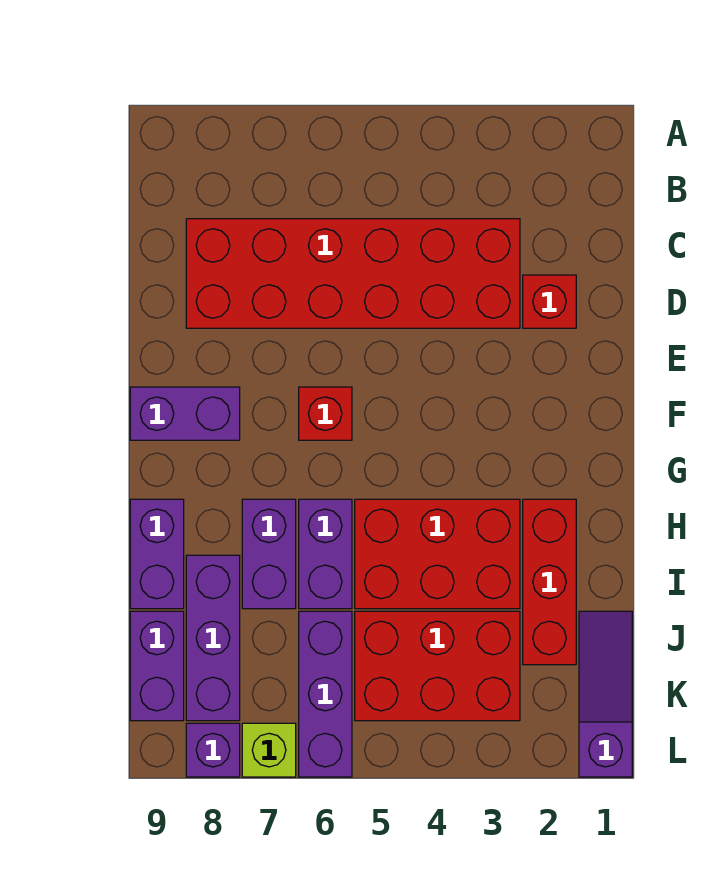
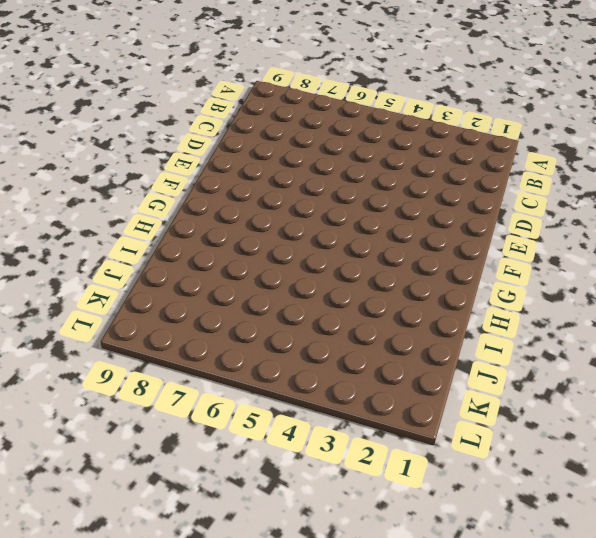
none -> red 2x6 brick [186,219,520,328]
none -> red 1x1 brick [523,275,576,328]
none -> red 1x1 brick [299,387,352,440]

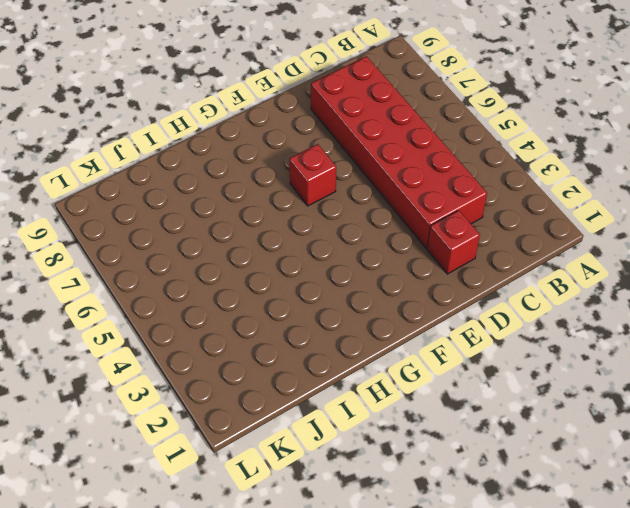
none -> purple 1x2 brick [130,387,240,440]
none -> red 1x3 brick [523,499,576,665]
none -> red 2x3 brick [355,499,520,609]

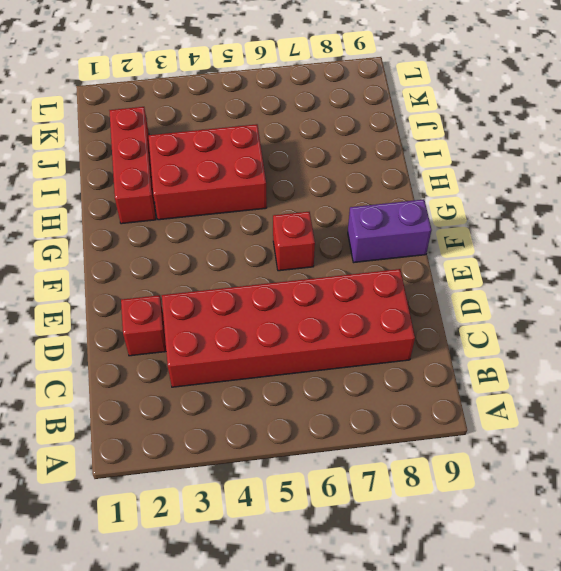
none -> purple 1x2 brick [299,499,352,609]
none -> purple 1x2 brick [242,499,296,609]
none -> purple 1x2 brick [130,499,184,609]

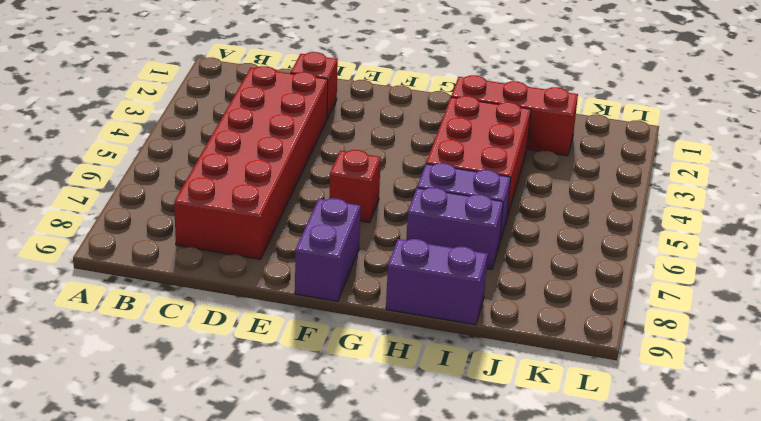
none -> purple 1x3 brick [186,555,240,721]
none -> purple 1x3 slope [579,611,632,777]
none -> red 2x3 brick [355,611,520,721]

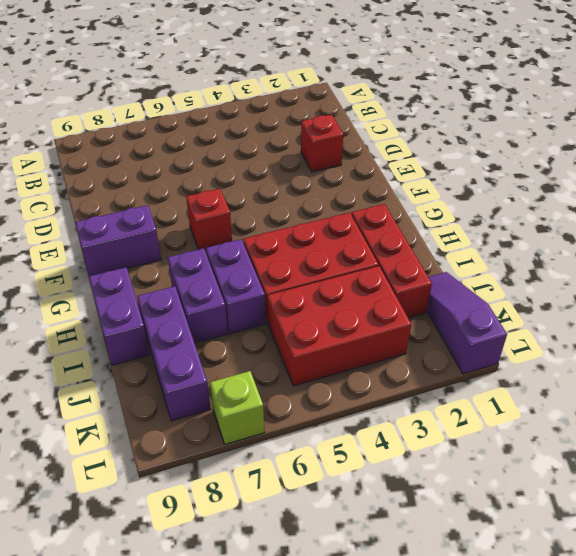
none -> red 2x6 brick [186,219,520,328]
none -> purple 1x3 brick [299,611,352,777]
none -> purple 1x2 brick [130,611,184,721]

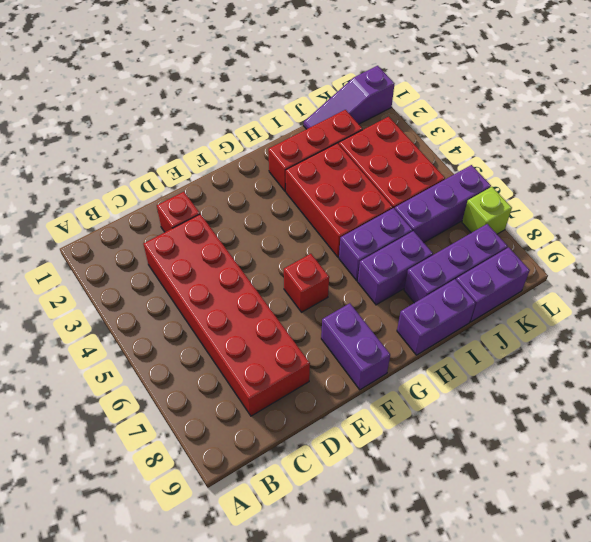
none -> purple 1x1 brick [186,723,240,777]

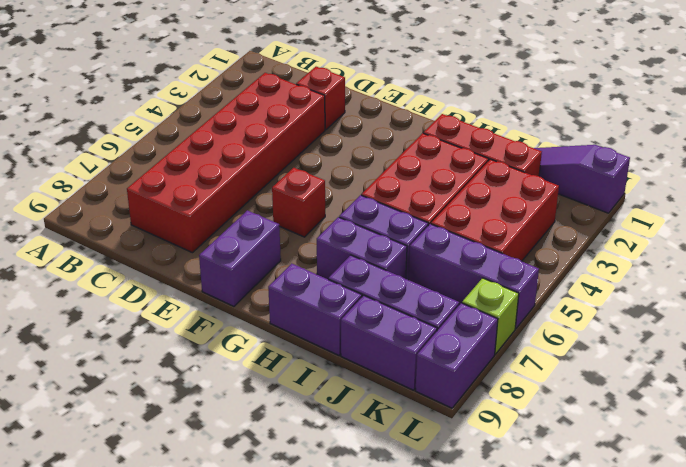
purple 1x2 brick [416,303,498,408] -> purple 1x1 brick [186,723,240,777]

